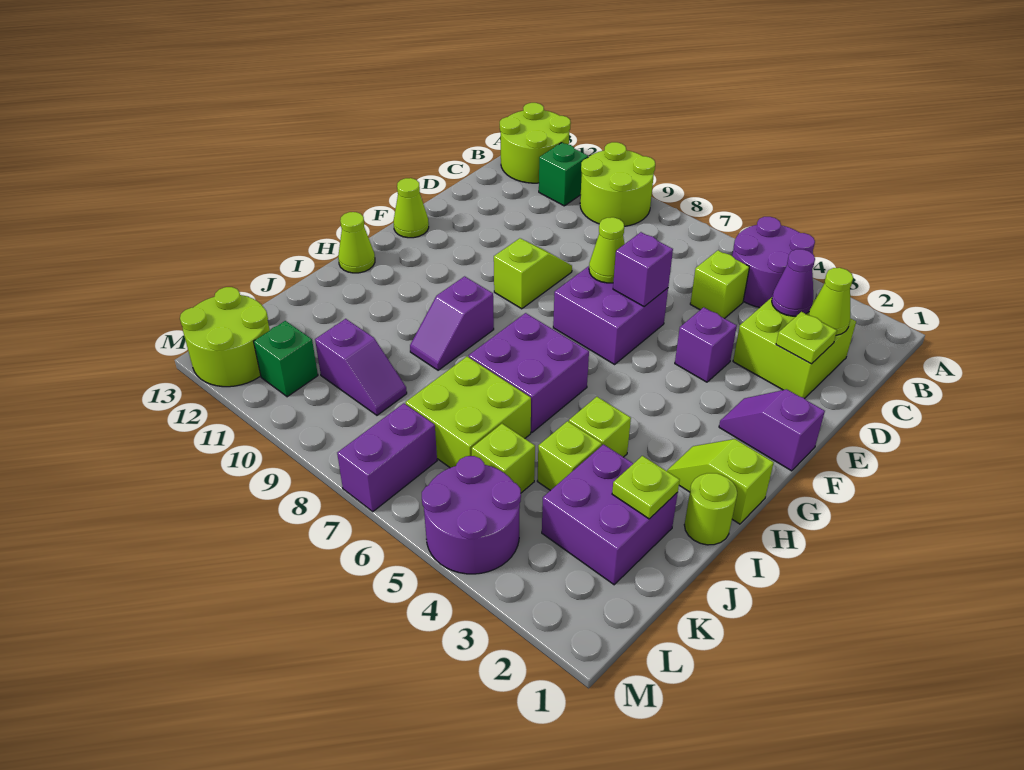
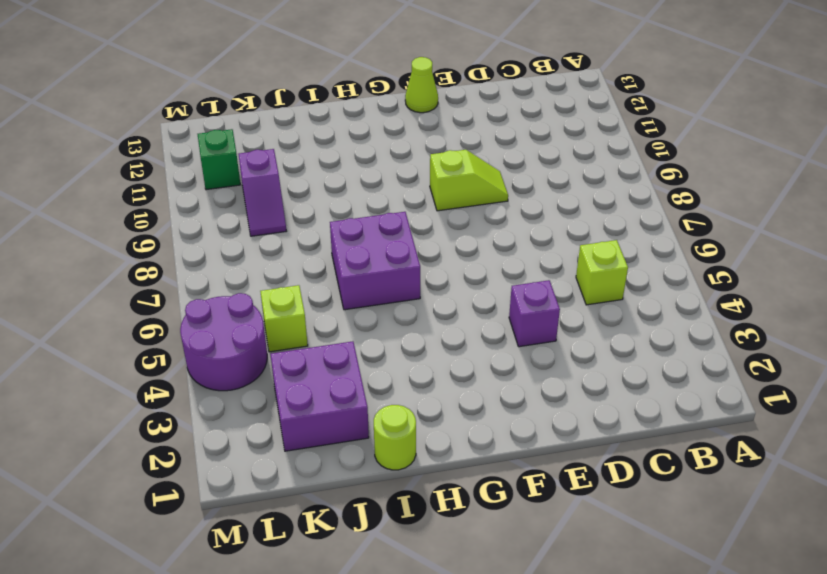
none -> purple 2x2 round brick [732,217,815,307]
none -> lime 2x2 round brick [580,142,655,226]
none -> lime 2x2 round brick [500,103,571,183]
none -> green 1x1 brick [539,143,588,206]

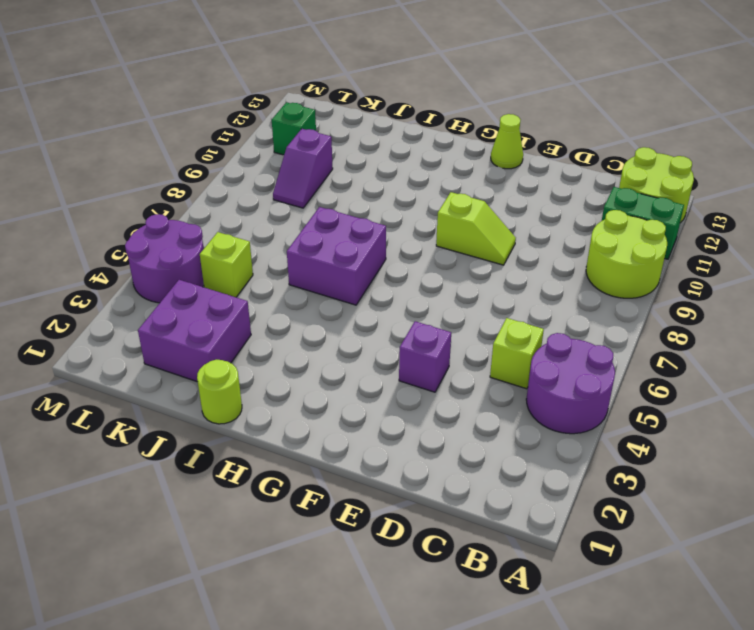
green 1x2 brick [602,187,684,259] -> green 1x1 brick [539,143,588,206]
none -> lime 2x2 brick [733,297,856,399]
none -> purple 2x2 brick [553,266,668,364]
none -> purple 1x2 slope [719,389,825,471]
none -> lime 1x2 slope [667,439,774,524]

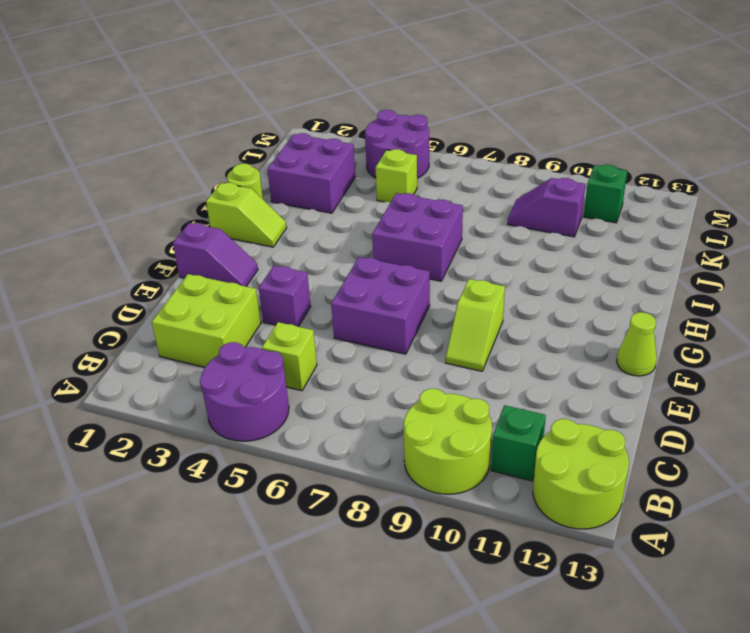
none -> purple 1x2 slope [410,276,494,370]
none -> lime 1x1 cone [338,212,375,273]
none -> lime 1x1 brick [569,397,631,457]
none -> lime 1x1 brick [537,421,602,491]

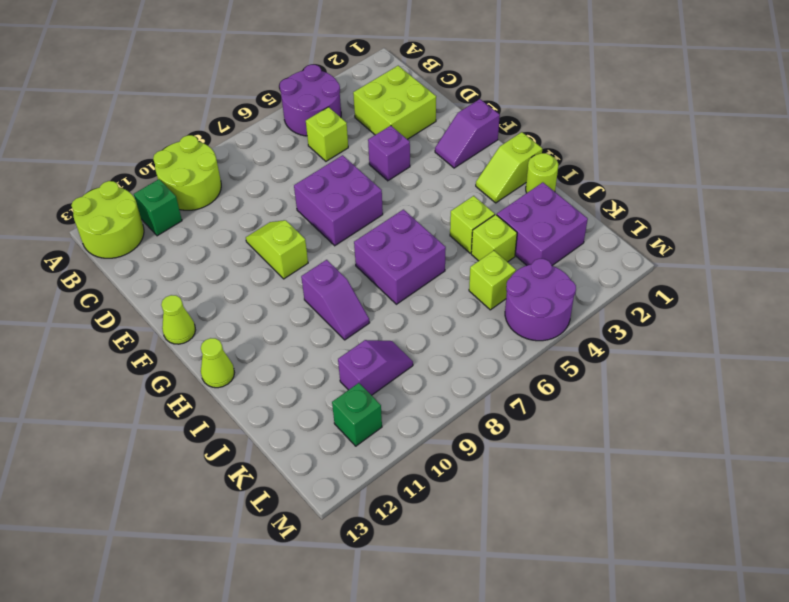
none -> lime 2x2 brick [406,356,531,468]
none -> purple 1x2 brick [337,403,437,512]
none -> lime 2x2 round brick [180,287,270,387]
none -> lime 1x1 cone [809,268,853,335]

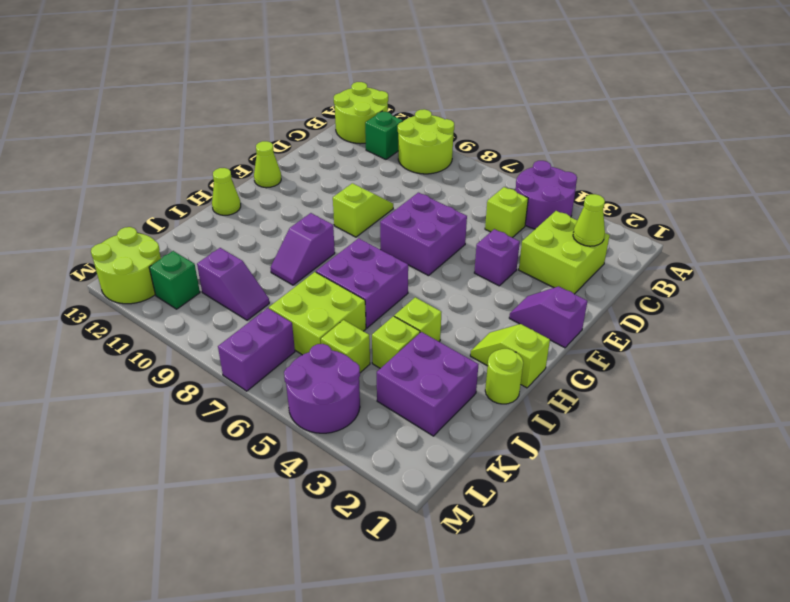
none -> purple 1x1 cone [772,249,815,316]
none -> lime 1x1 plate [776,312,837,364]
none -> purple 1x1 brick [613,232,673,307]
none -> lime 1x1 cone [589,217,625,283]

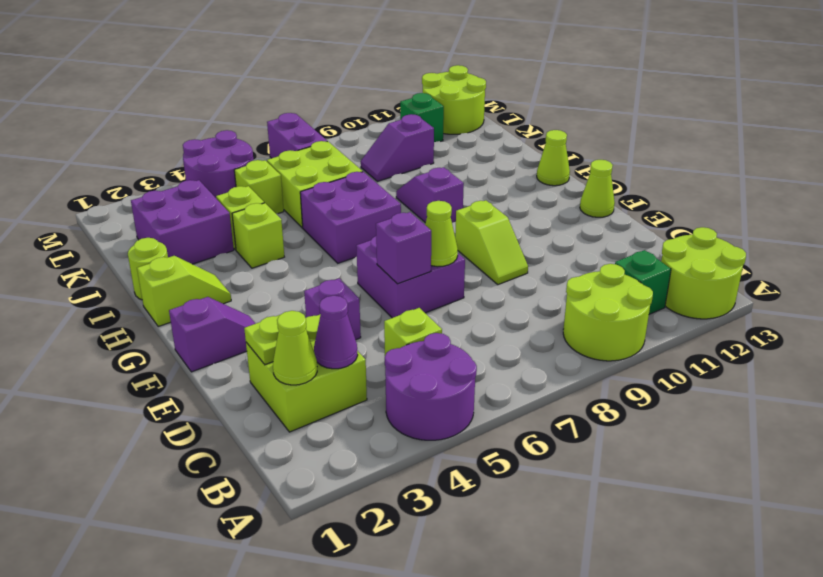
none -> lime 1x1 plate [612,456,680,519]

